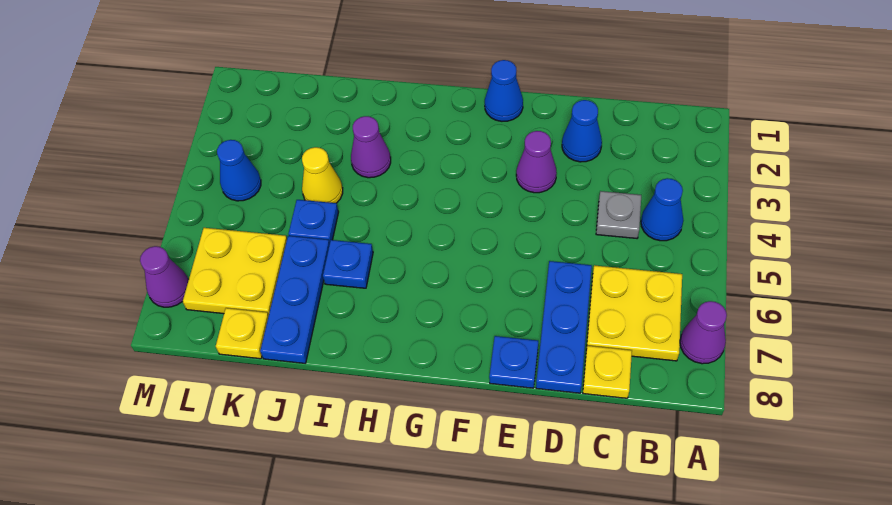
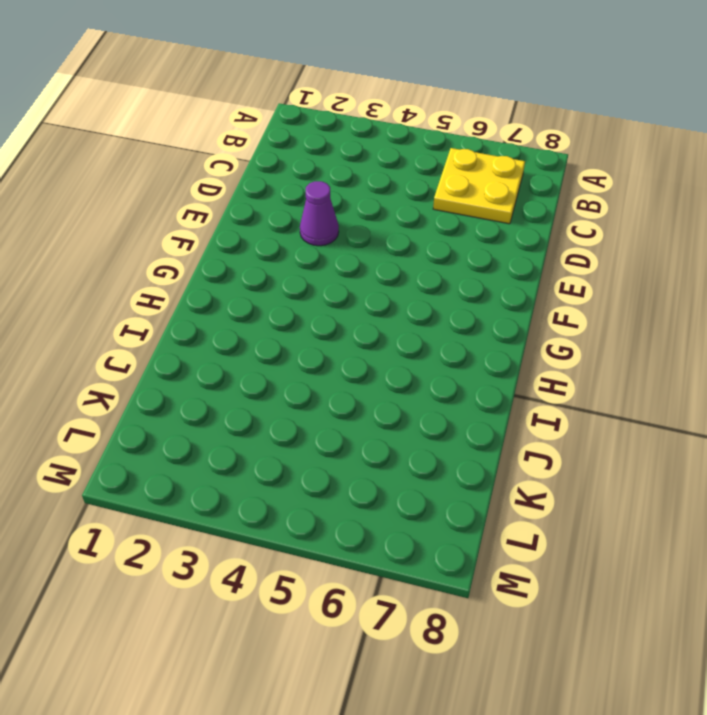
none -> purple 1x1 cone [680,301,727,364]
none -> blue 1x1 cone [641,178,683,241]
none -> grey 1x1 plate [596,191,641,238]

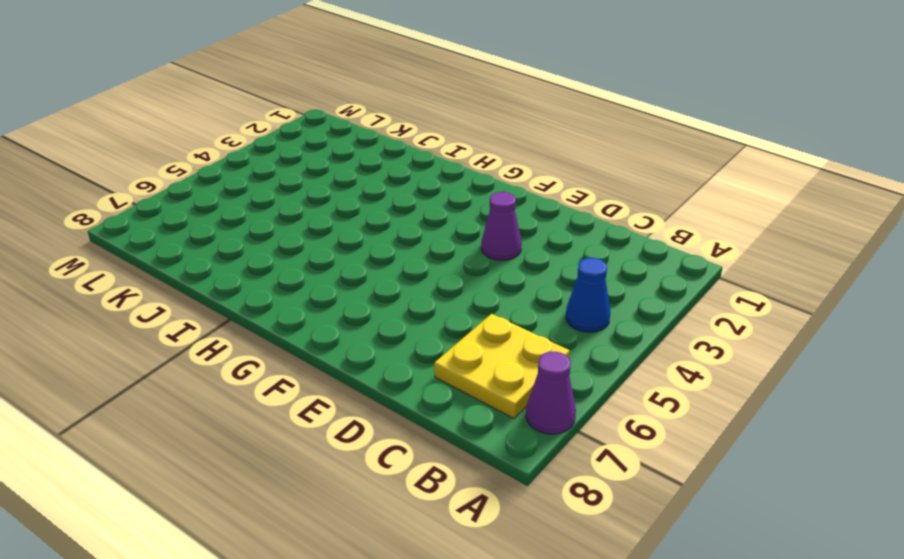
none -> grey 1x1 plate [596,191,641,238]
none -> yellow 1x1 plate [583,346,632,398]
none -> blue 1x1 cone [562,100,602,162]

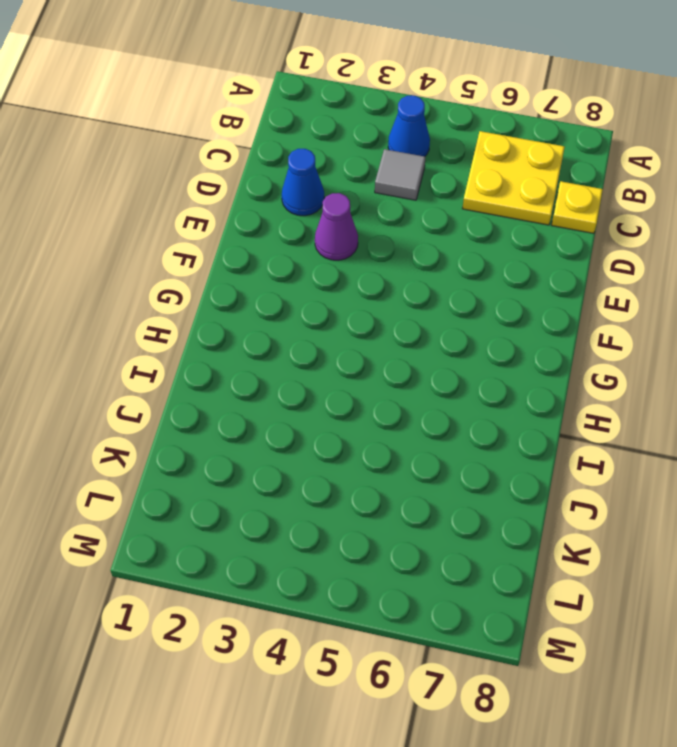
grey 1x1 tile [375,149,425,200] -> grey 1x1 plate [596,191,641,238]
none -> purple 1x1 cone [680,301,727,364]
none -> blue 1x3 plate [536,261,592,393]
none -> blue 1x1 plate [489,336,538,388]

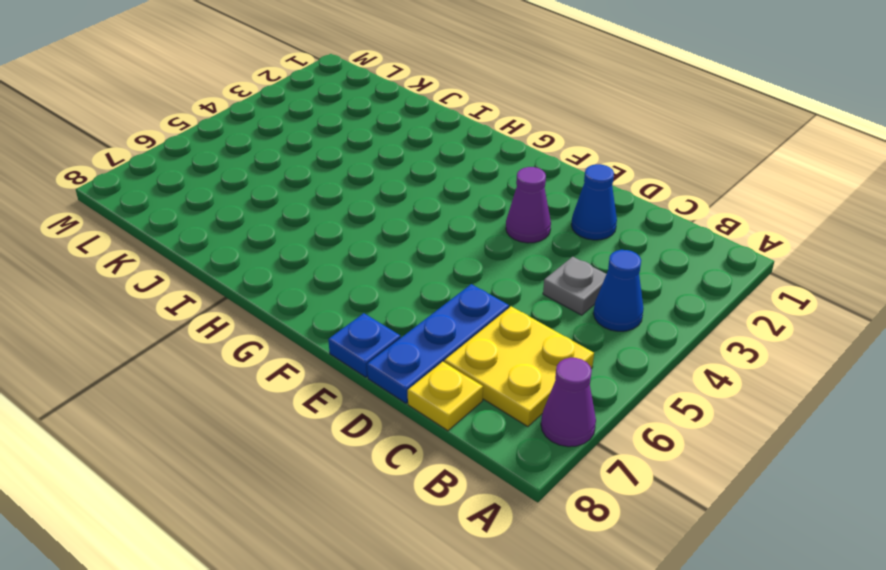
none -> blue 1x1 cone [485,60,523,121]
none -> purple 1x1 cone [351,116,391,178]
none -> blue 1x1 plate [323,240,373,288]

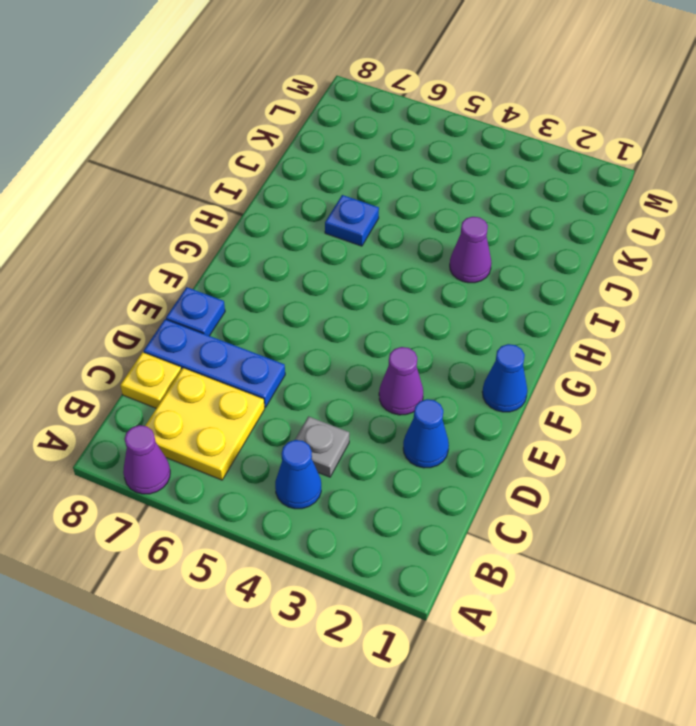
none -> yellow 1x1 cone [302,147,343,203]
none -> blue 1x1 plate [288,200,338,244]
none -> blue 1x3 plate [260,236,330,363]

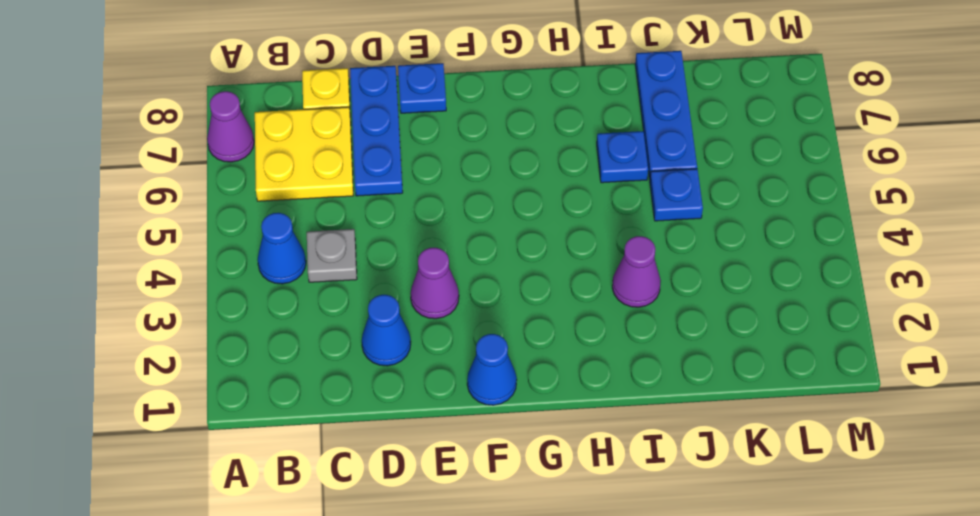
none -> yellow 1x1 cone [302,147,343,203]
none -> yellow 2x2 plate [183,228,287,315]
none -> yellow 1x1 plate [216,308,269,359]

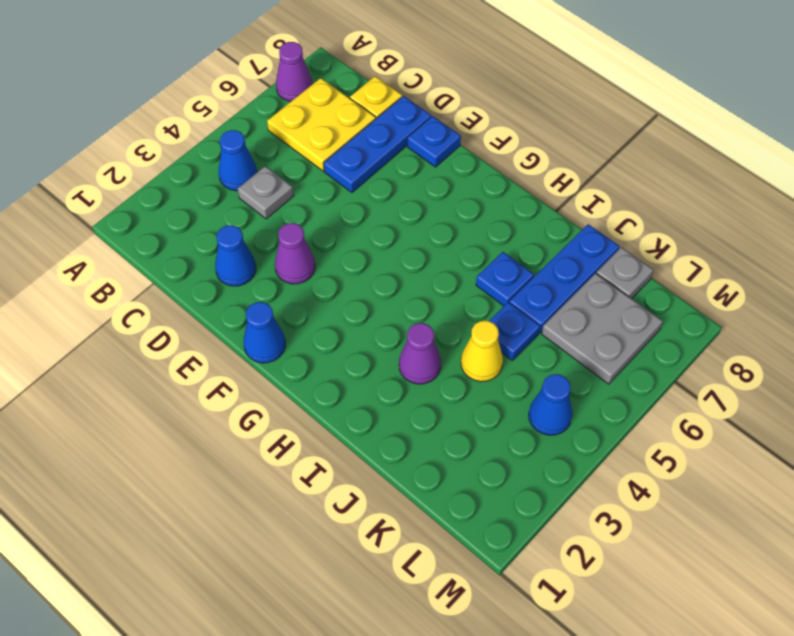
grey 2x2 plate [542,273,663,384] -> yellow 2x2 plate [183,228,287,315]
grey 1x1 plate [596,247,654,299] -> yellow 1x1 plate [216,308,269,359]
none -> purple 1x1 cone [140,246,189,307]

